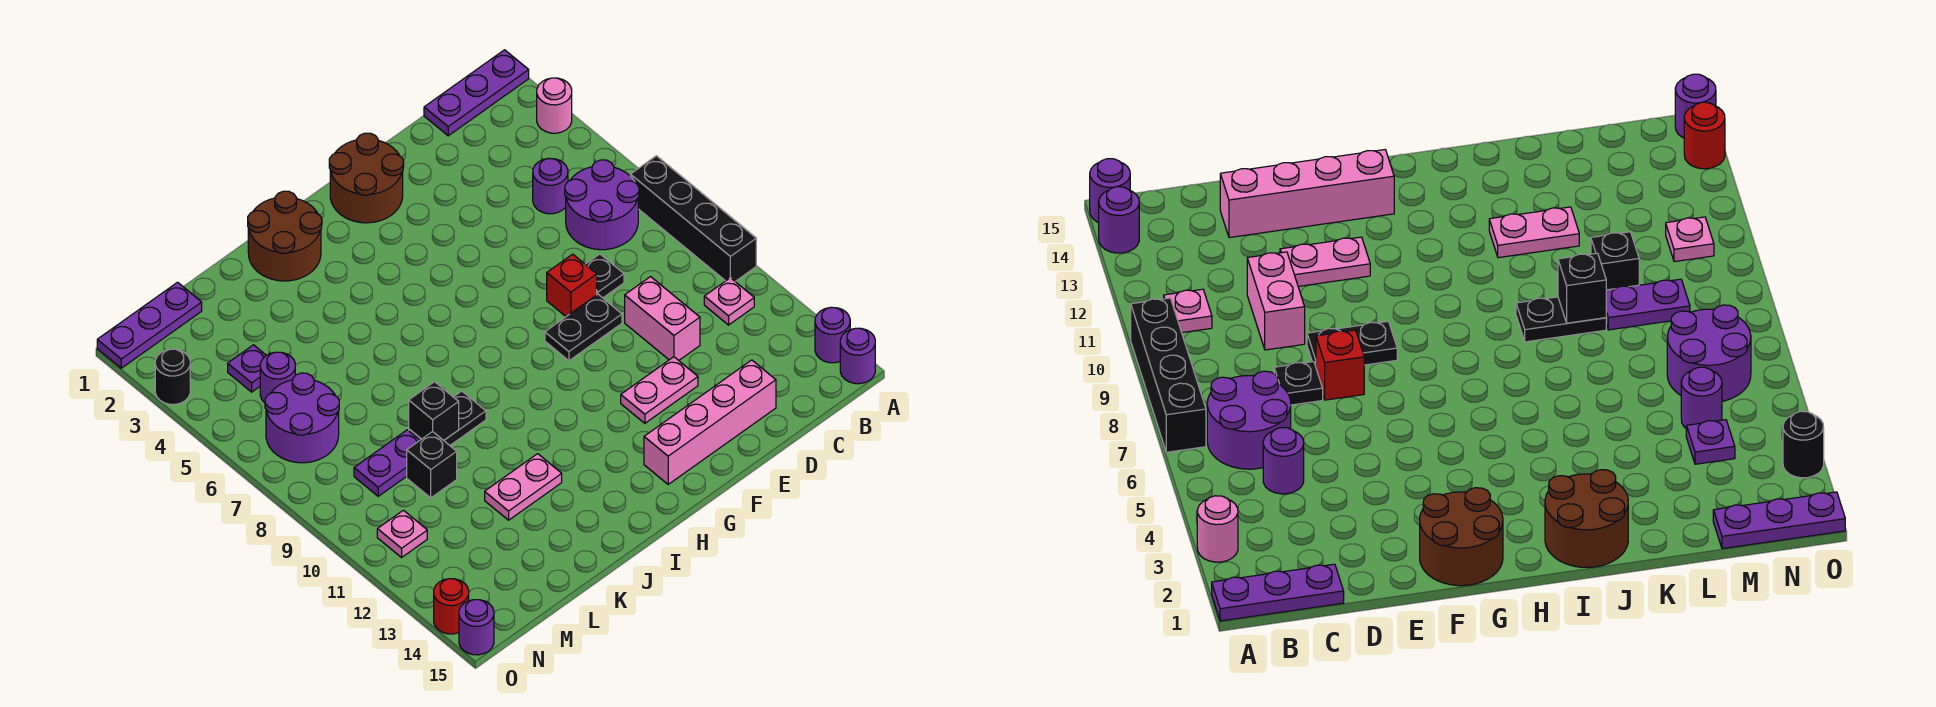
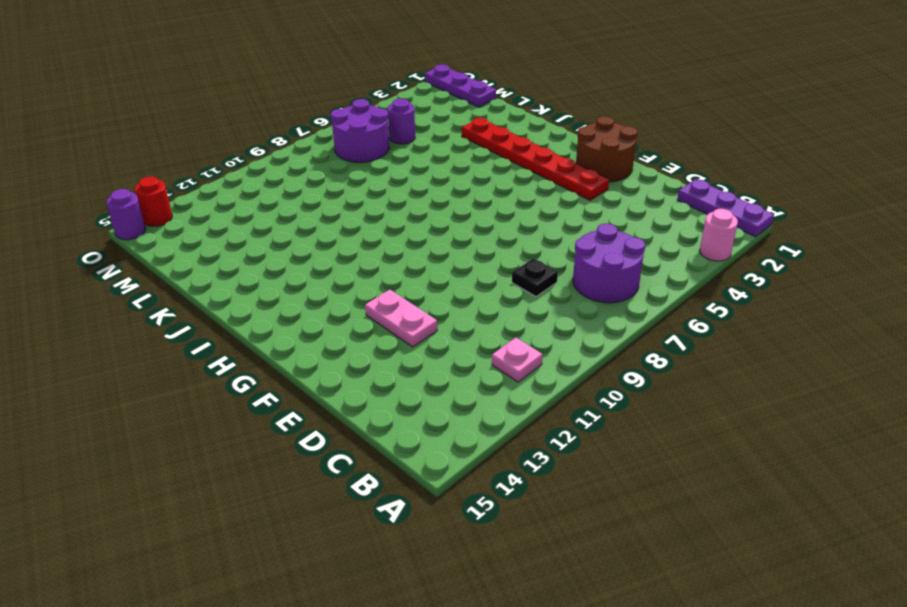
red 1x6 plate [462,118,609,200] -> none
none -> black 1x4 brick [630,156,756,281]
none -> purple 1x1 round brick [815,307,850,363]
none -> purple 1x1 round brick [840,328,875,384]

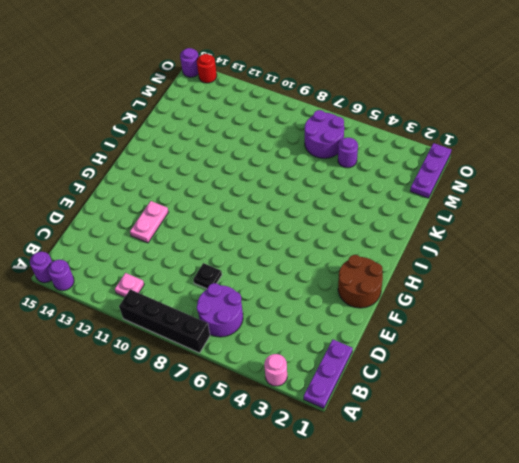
none -> purple 1x1 round brick [533,158,568,214]
none -> pink 1x2 brick [625,277,700,360]
none -> pink 1x4 brick [644,360,776,484]

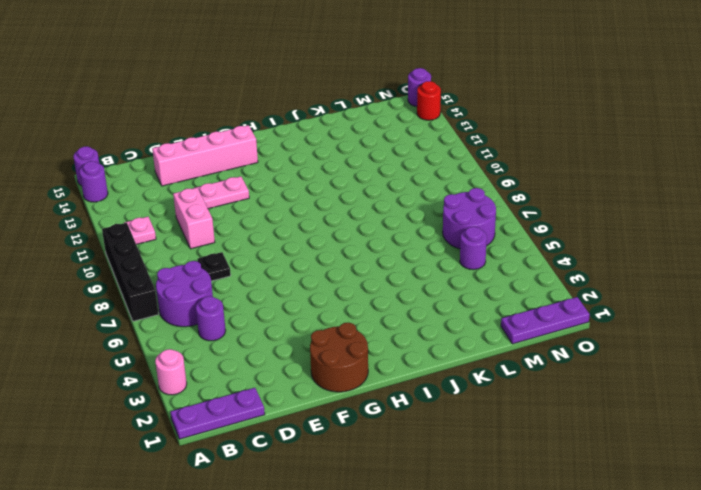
none -> red 1x1 brick [547,254,597,316]
none -> black 1x2 plate [545,294,622,361]
none -> brown 2x2 round brick [248,191,322,281]

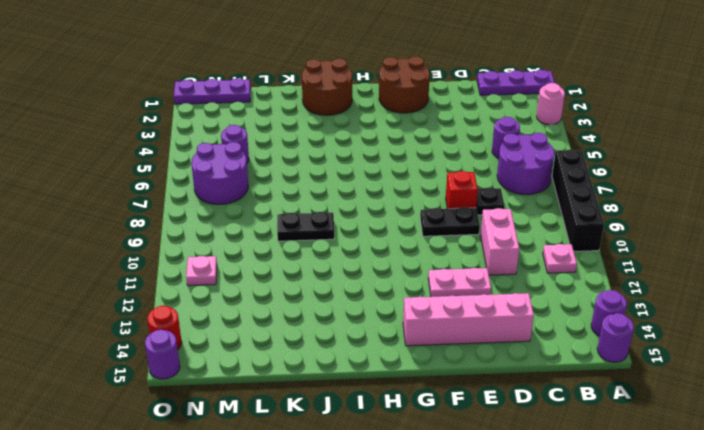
none -> pink 1x2 plate [485,454,562,520]
none -> purple 1x2 plate [354,430,420,496]
none -> black 1x1 brick [407,431,457,498]

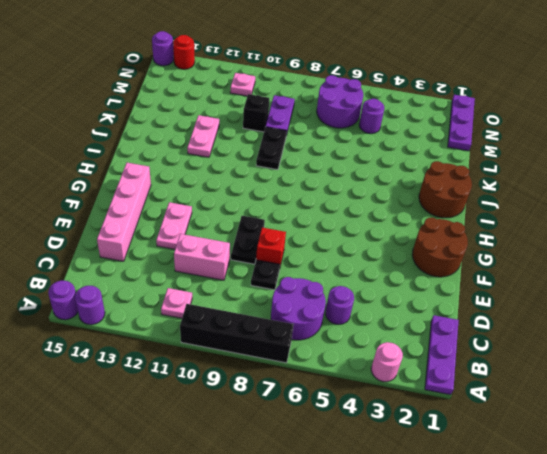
none -> purple 1x1 plate [228,345,266,392]
none -> black 1x1 round brick [155,349,190,405]
none -> black 1x1 brick [409,382,459,440]

